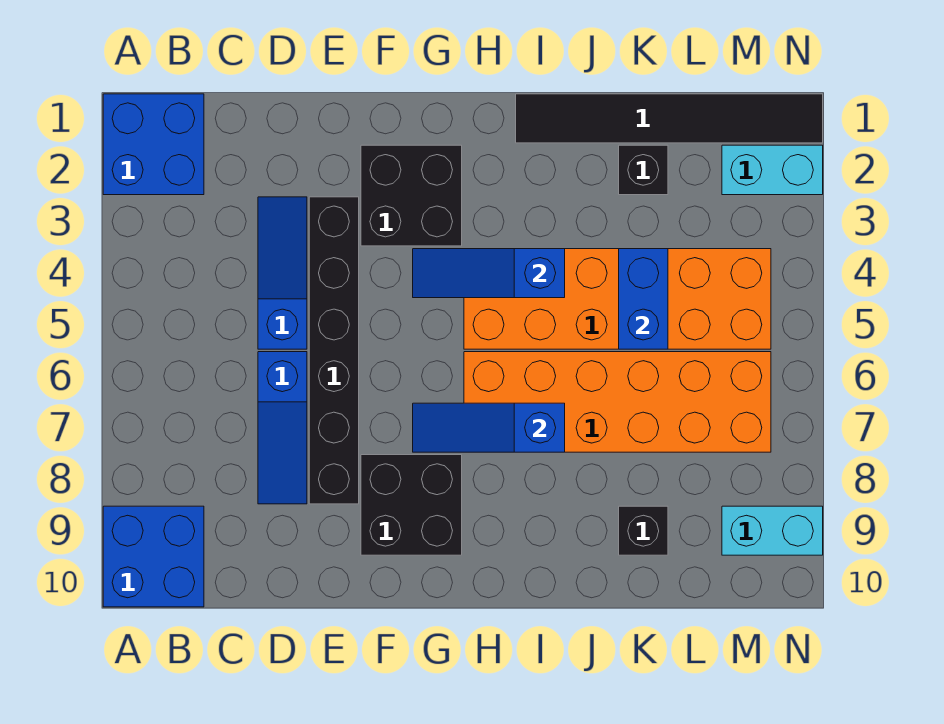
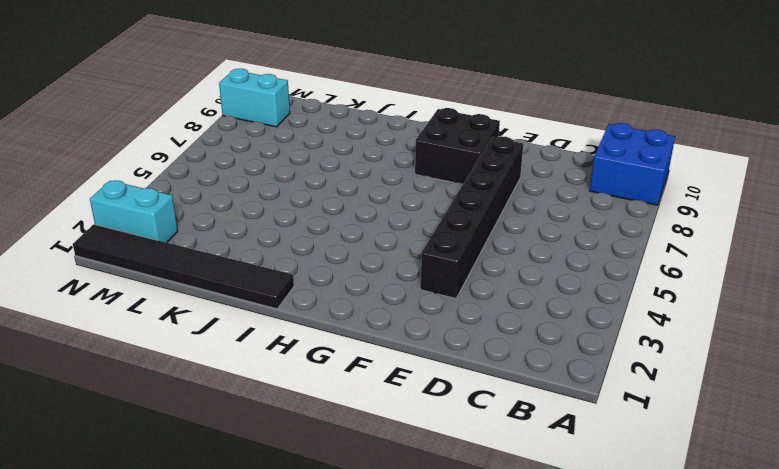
none -> blue 2x2 brick [103,94,204,195]
none -> blue 1x3 slope [258,197,307,349]
none -> blue 1x3 slope [258,352,307,504]

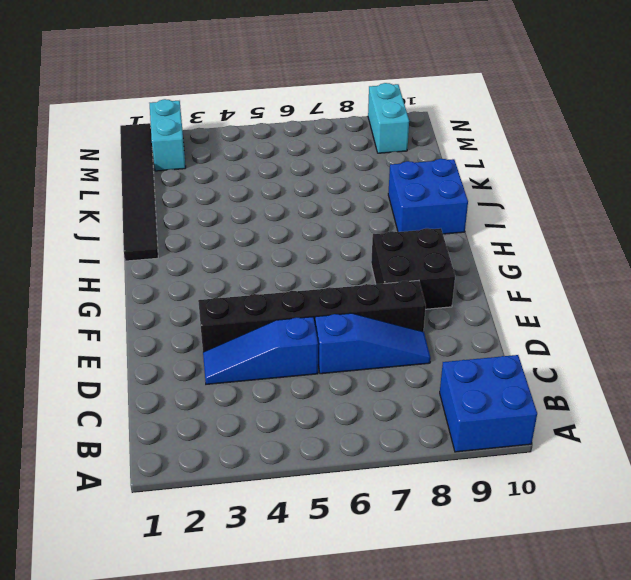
blue 2x2 brick [388,159,468,234] -> blue 2x2 brick moved to [103,94,204,195]
none -> black 2x2 brick [361,145,462,246]
none -> orange 2x6 brick [464,249,771,349]
none -> orange 2x6 brick [464,352,771,452]

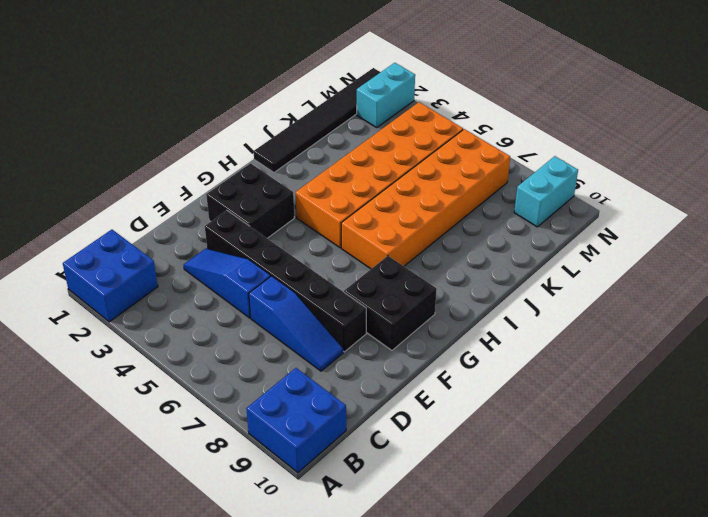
none -> black 1x1 brick [619,145,668,195]
none -> black 1x1 brick [619,506,668,555]
none -> blue 1x3 slope [413,249,565,298]

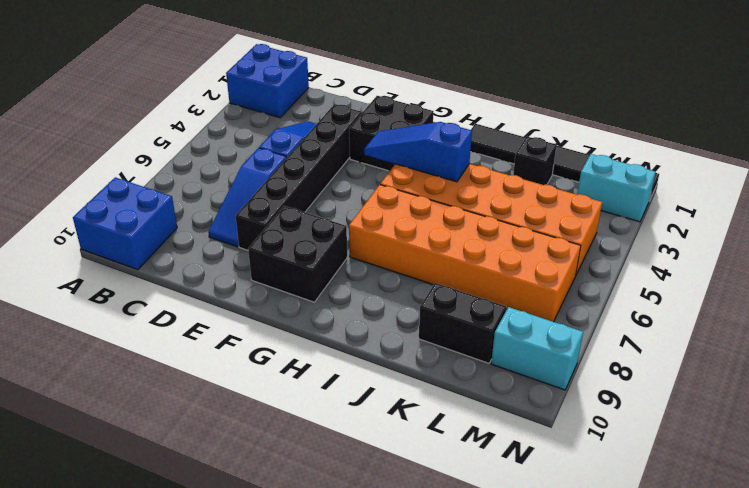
black 1x2 brick [419,283,506,363] -> black 1x1 brick [619,506,668,555]
none -> blue 1x3 slope [413,403,565,452]
none -> blue 1x2 brick [619,249,668,349]

